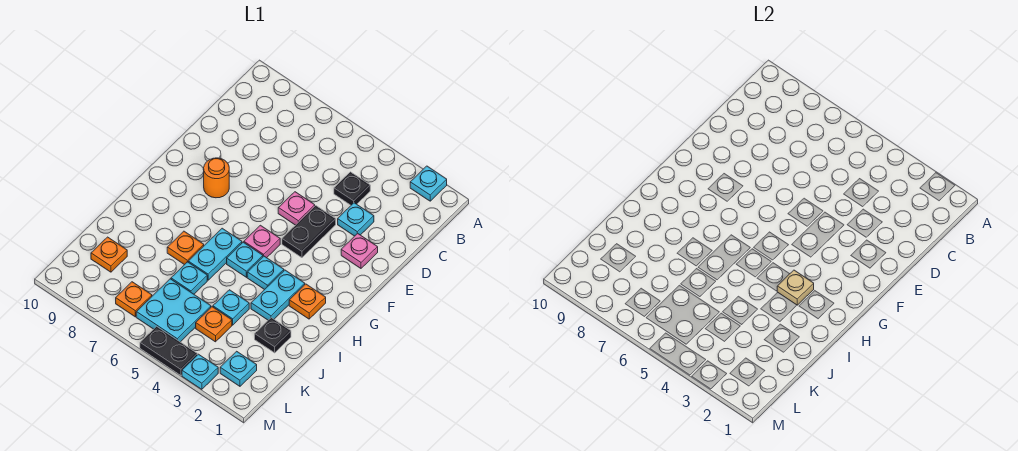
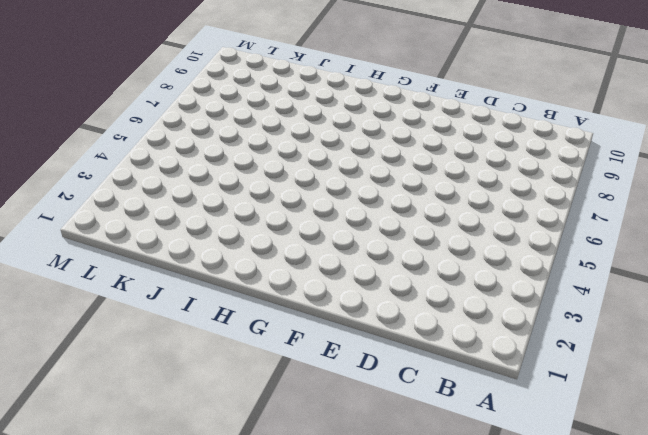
none -> cyan 1x1 plate [410,166,447,201]
none -> black 1x1 plate [334,172,370,205]
none -> cyan 1x1 plate [338,203,374,236]

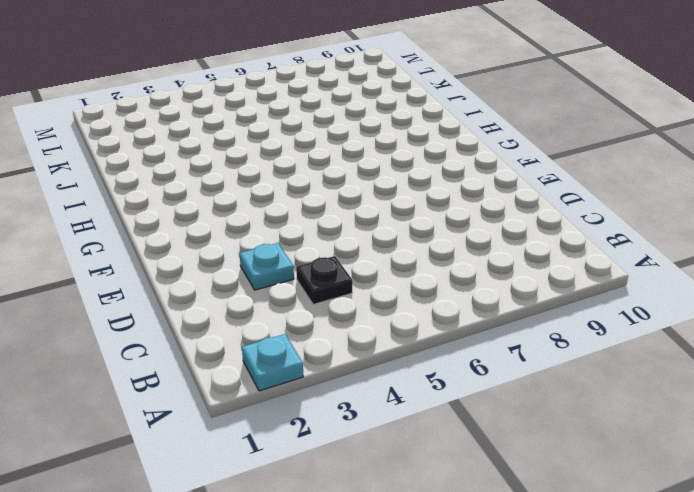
none -> pink 1x1 plate [341,233,378,268]
none -> black 1x2 plate [282,206,336,258]
none -> pink 1x1 plate [278,192,315,225]

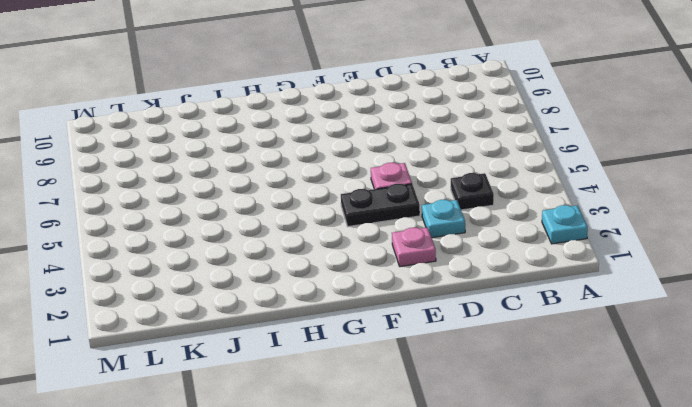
none -> orange 1x1 round brick [204,158,229,198]
none -> pink 1x1 plate [244,225,280,258]
none -> orange 1x1 plate [289,284,326,319]

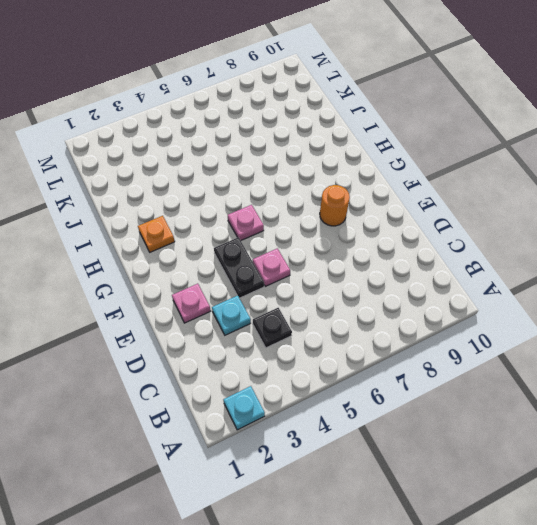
none -> cyan 1x2 plate [251,270,305,320]
none -> cyan 1x1 plate [247,256,284,290]
none -> cyan 1x1 plate [227,242,263,277]

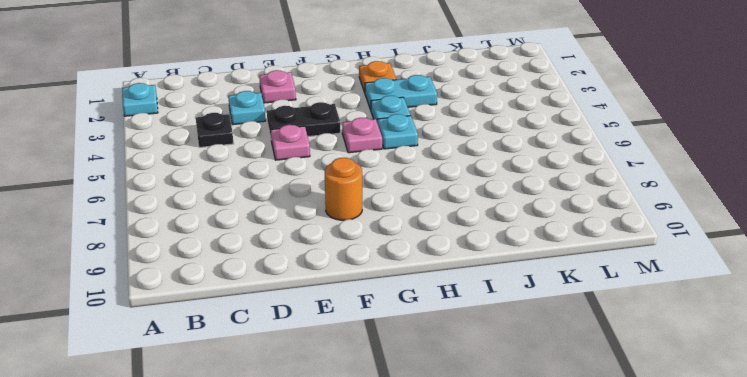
none -> cyan 1x2 plate [188,228,242,280]
none -> orange 1x1 plate [167,231,204,265]
none -> black 1x1 plate [255,318,291,353]

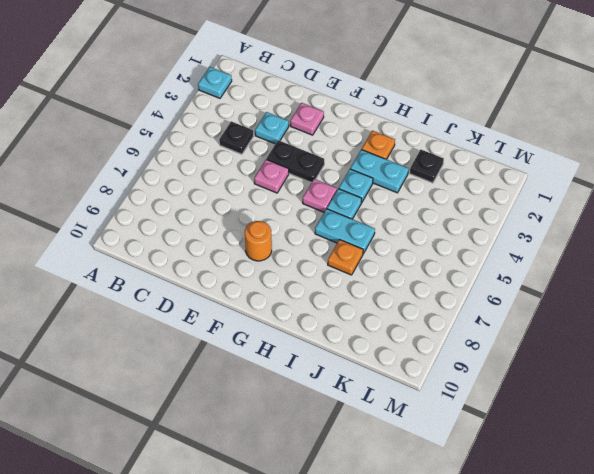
none -> cyan 1x1 plate [213,290,249,325]
none -> cyan 1x1 plate [171,262,207,294]
none -> orange 1x1 plate [196,307,232,342]

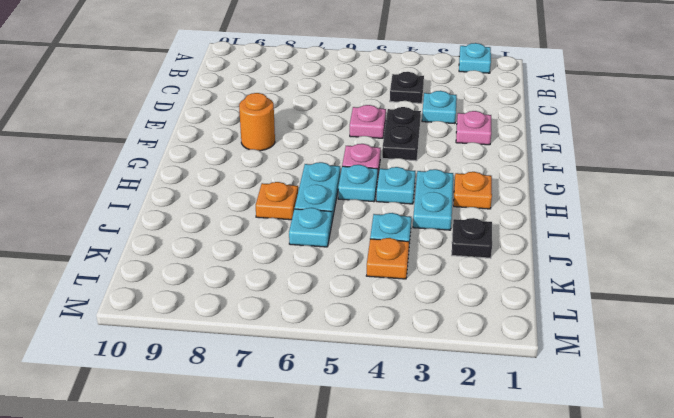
none -> cyan 2x2 plate [136,279,211,342]
none -> orange 1x1 plate [91,237,127,272]
none -> cyan 1x1 plate [220,351,257,386]

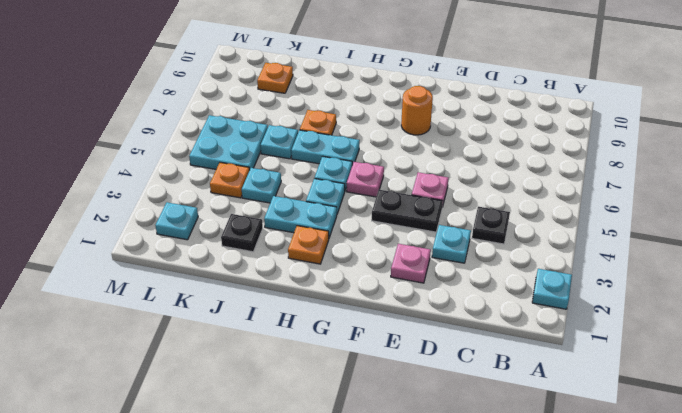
none -> orange 1x1 plate [116,282,152,317]
none -> cyan 1x1 plate [182,354,218,389]
none -> black 1x2 plate [140,326,197,375]

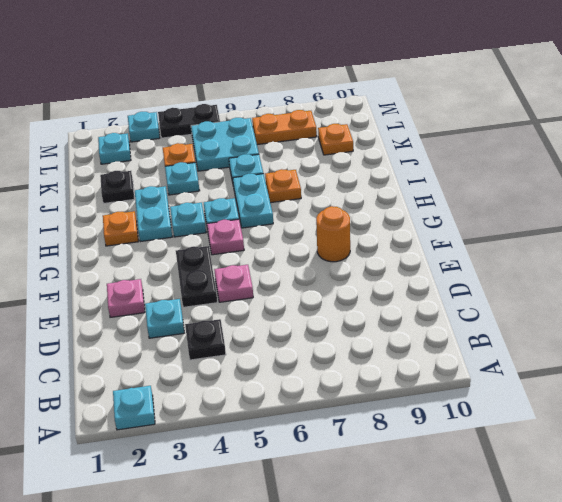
orange 1x2 plate [252,110,317,145] -> orange 1x1 plate [116,282,152,317]
none -> tan 1x1 plate [777,270,814,305]

